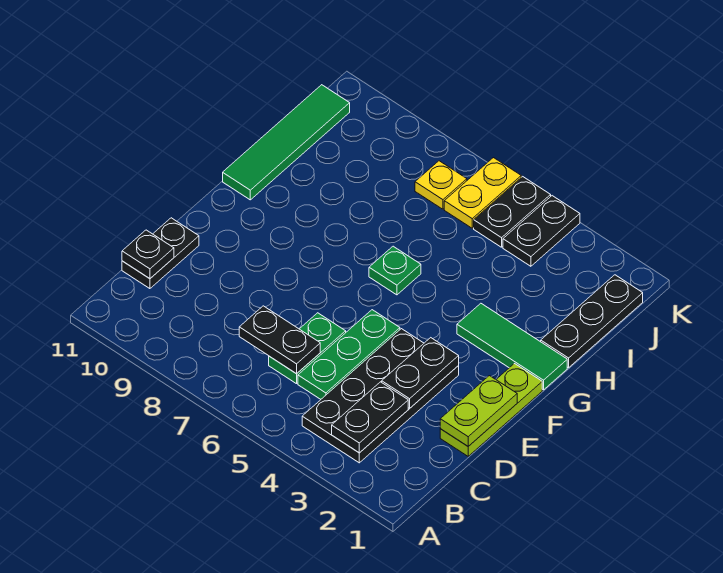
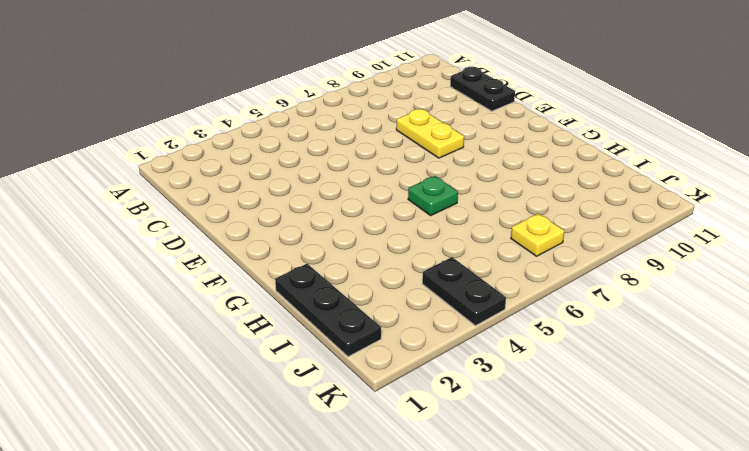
yellow 1x2 plate [396,109,464,158] -> yellow 1x2 plate moved to [444,158,521,228]
none -> black 2x4 plate [302,329,459,463]
none -> green 1x3 plate [298,310,400,399]
none -> green 1x2 plate [269,313,346,384]

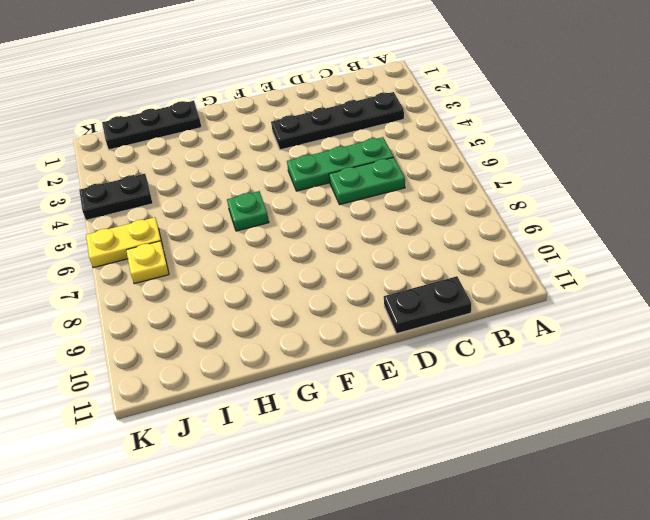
black 1x4 plate [271,92,404,150] -> black 2x4 plate [302,329,459,463]
none -> lime 1x3 plate [440,364,542,456]
none -> green 1x3 tile [457,303,567,390]
none -> green 1x4 tile [223,85,350,200]

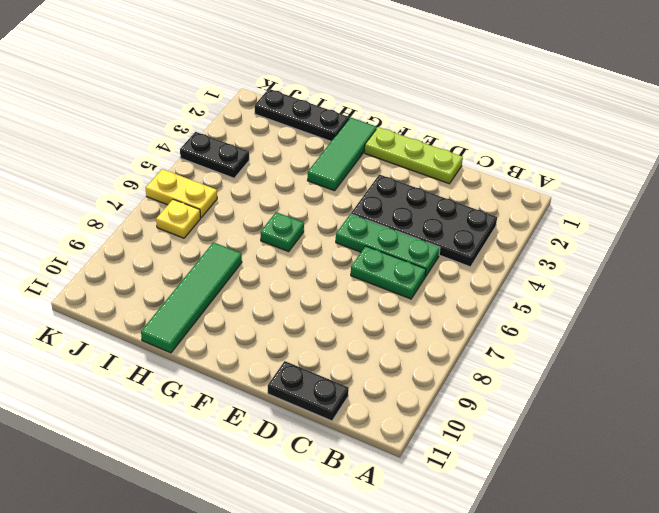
green 1x4 tile [141,242,242,353] -> green 1x4 tile turned to [223,85,350,200]
none -> black 1x2 plate [474,177,551,247]
none -> black 1x2 plate [332,382,408,453]
none -> black 1x2 plate [239,306,320,374]

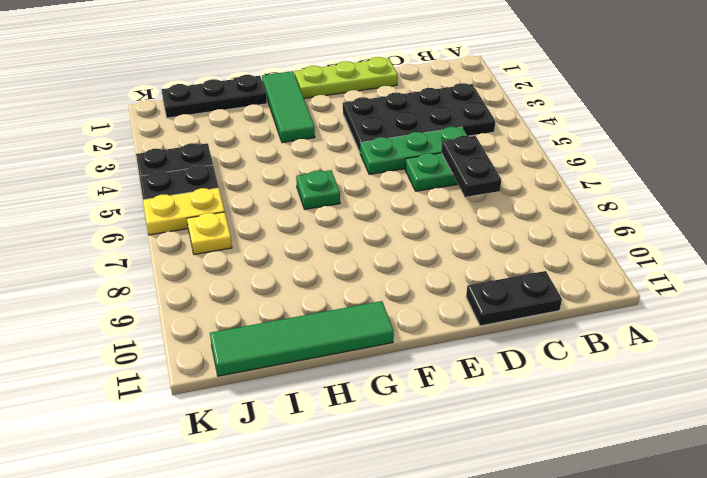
none -> black 1x2 plate [332,382,408,453]
none -> black 1x1 plate [122,230,174,279]
none -> lime 1x2 plate [440,376,517,446]

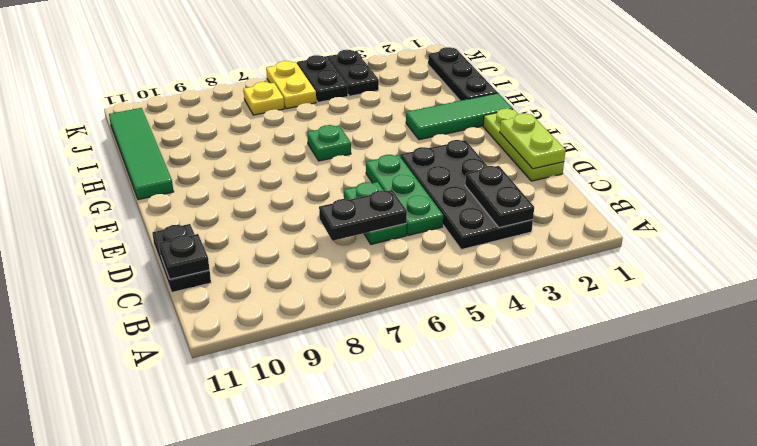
none -> black 1x2 plate [382,338,459,408]

